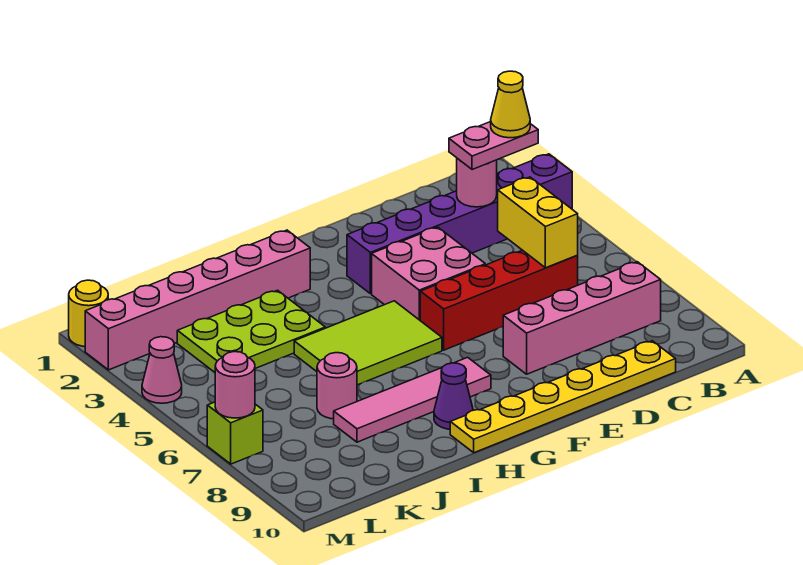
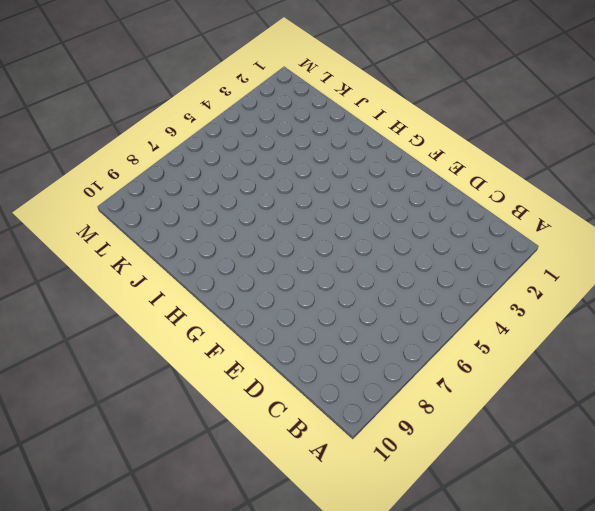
none -> purple 1x6 brick [347,154,572,294]
none -> pink 1x4 brick [503,262,661,374]
none -> red 1x4 brick [420,250,578,350]

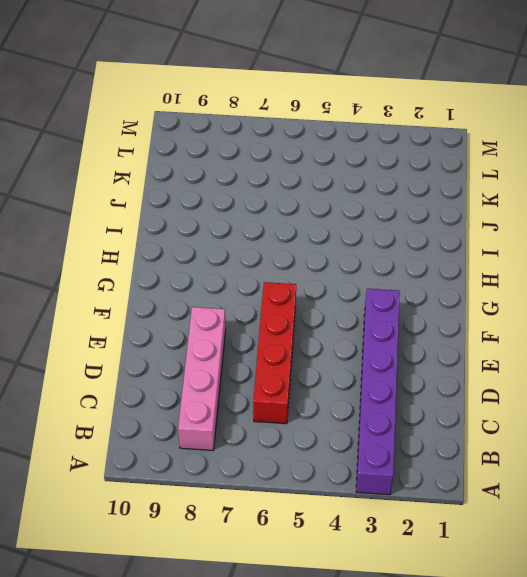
none -> yellow 1x6 plate [450,341,676,453]
none -> pink 2x2 brick [372,227,485,320]
none -> lime 2x3 tile [294,301,442,385]

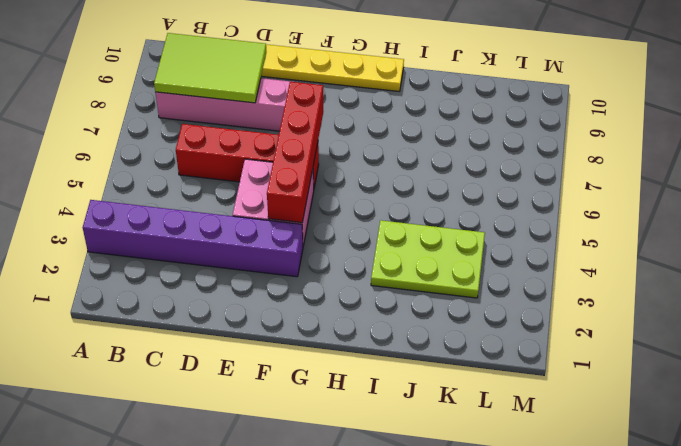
lime 2x3 tile [154,33,266,103] -> lime 2x3 tile moved to [294,301,442,385]
red 1x4 brick [267,82,323,223] -> none
none -> pink 1x4 tile [334,357,491,442]
none -> pink 1x6 brick [85,230,310,370]
none -> purple 1x1 cone [434,363,473,429]

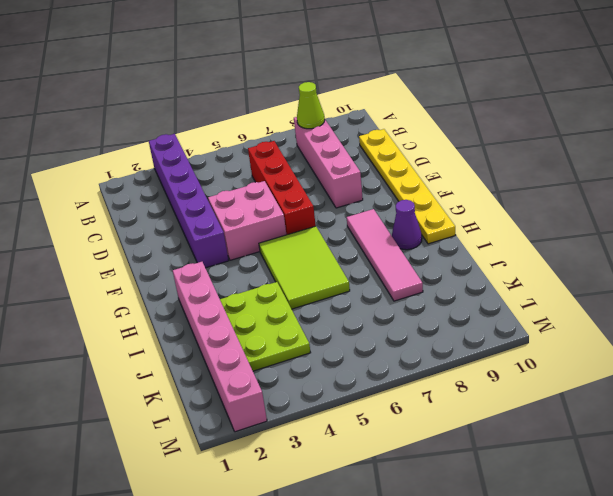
lime 1x1 cone [297,82,325,129] -> none
none -> pink 1x1 round brick [317,353,357,419]
none -> yellow 1x1 round brick [69,280,108,347]
none -> pink 1x1 cone [142,337,182,403]

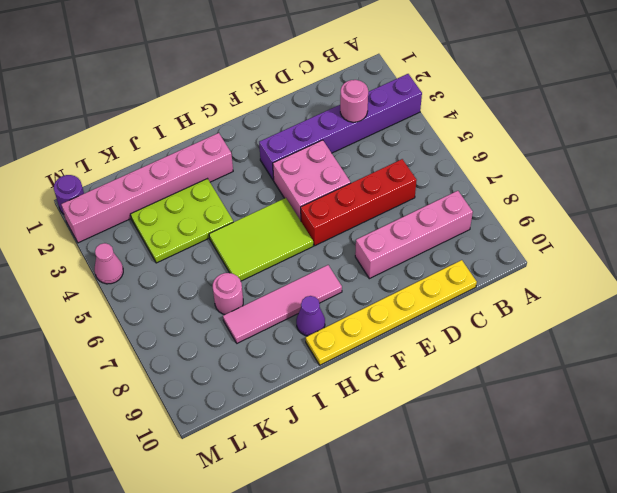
purple 1x1 round brick [54,175,84,214] -> yellow 1x1 round brick [69,280,108,347]
none -> lime 1x1 brick [207,402,263,464]
none -> yellow 1x2 brick [498,177,578,268]
none -> pink 1x1 round brick [215,352,255,418]

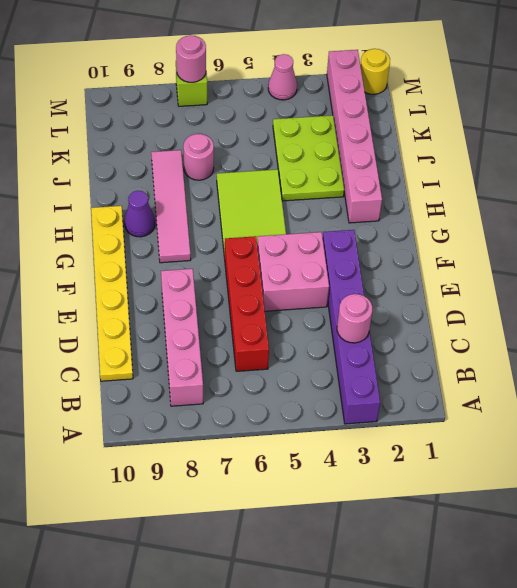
none -> yellow 1x2 brick [498,177,578,268]
none -> pink 1x2 plate [449,122,538,170]
none -> yellow 1x1 cone [491,71,530,138]

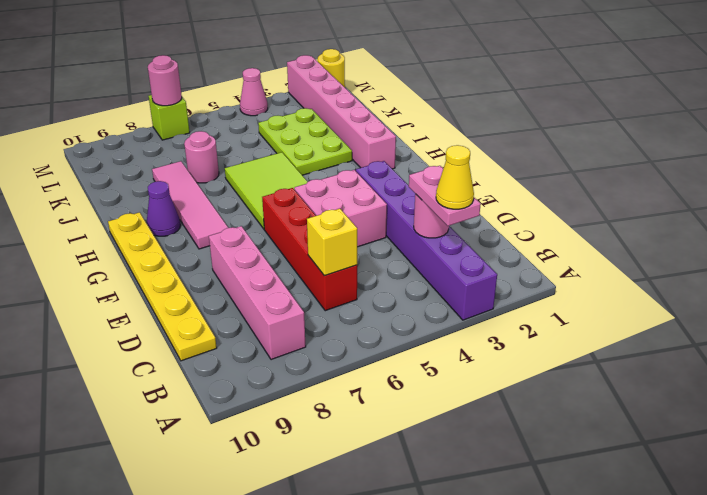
yellow 1x1 brick [307,209,357,276] -> yellow 1x2 brick [498,177,578,268]

